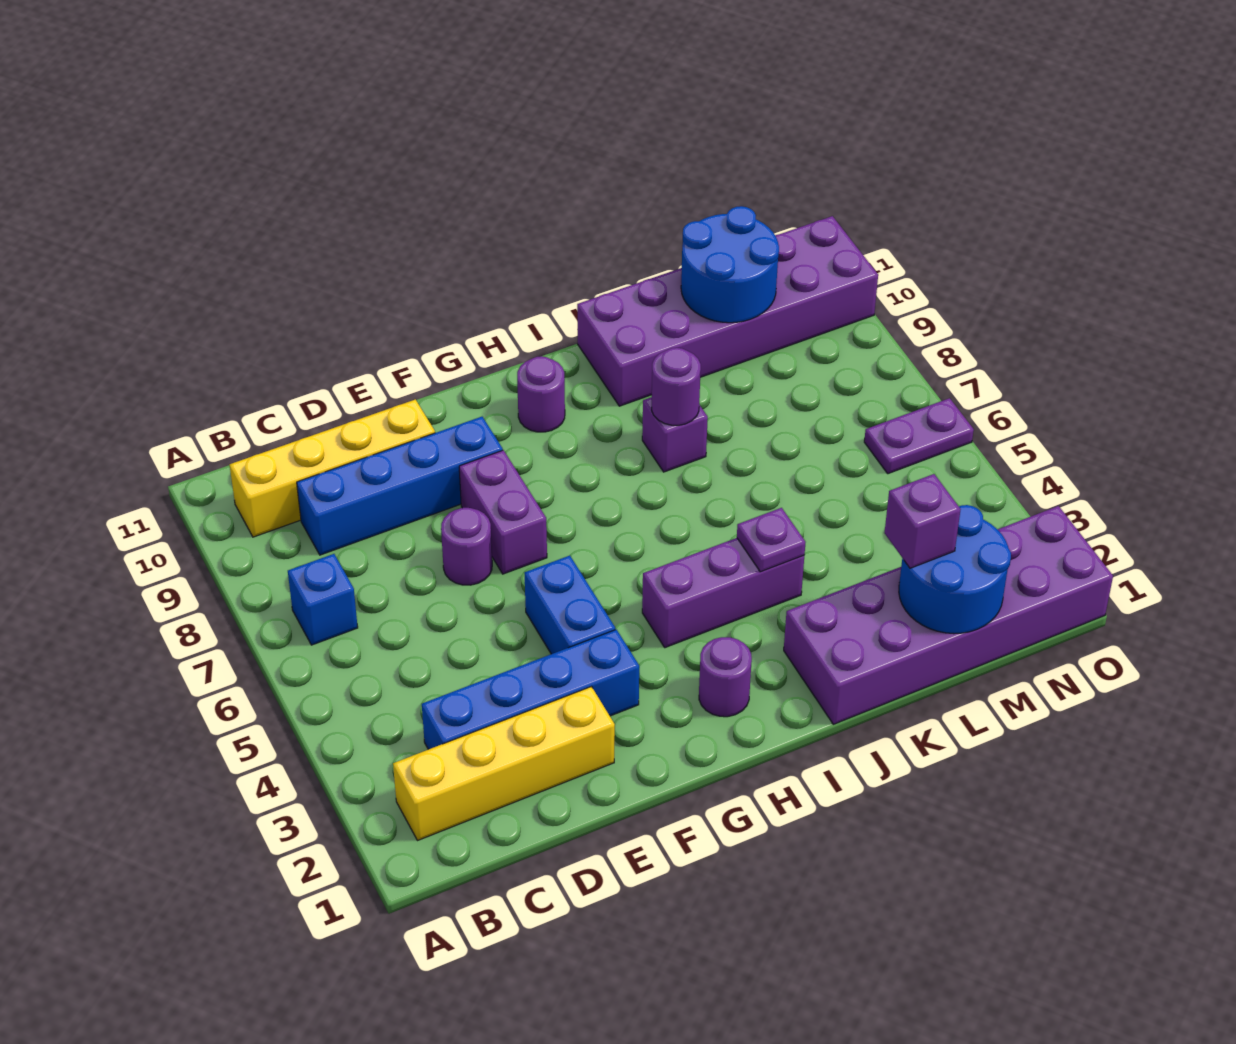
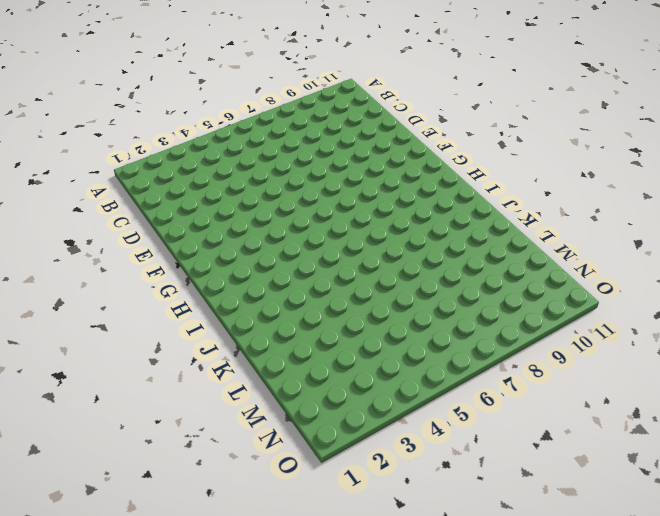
none -> yellow 1x4 brick [393,687,615,841]
none -> blue 1x1 brick [288,554,358,645]
none -> yellow 1x4 brick [230,399,435,537]

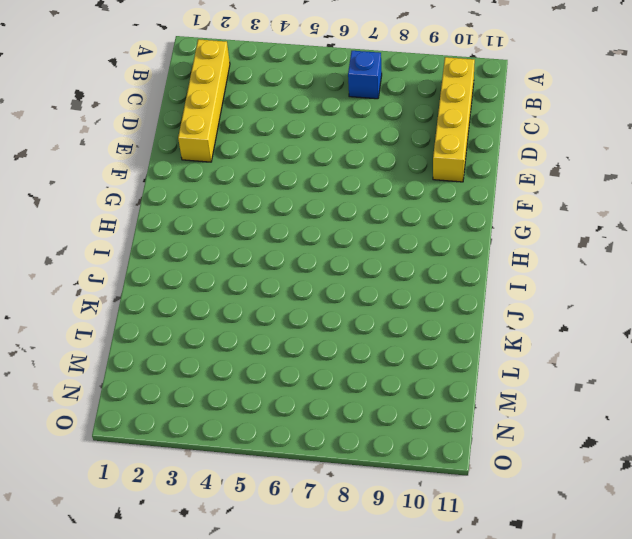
none -> blue 1x4 brick [422,630,639,749]
none -> blue 1x4 brick [297,417,503,555]
none -> purple 1x1 round brick [441,508,492,585]

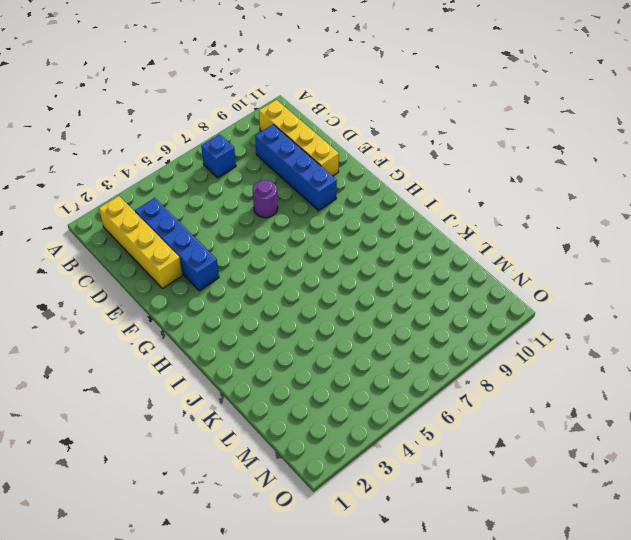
none -> blue 1x2 brick [525,555,615,654]
none -> purple 1x2 brick [459,450,547,574]
none -> purple 1x1 round brick [699,637,752,717]

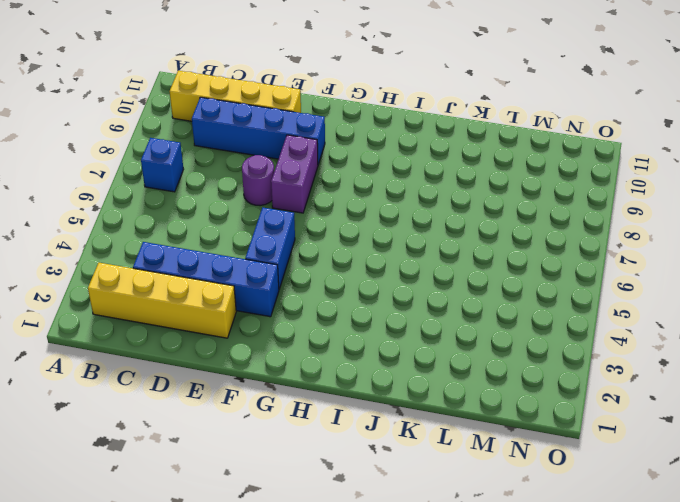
none -> purple 1x1 round brick [699,637,752,717]
none -> purple 1x3 brick [642,538,804,648]
none -> purple 1x1 round brick [517,356,565,432]

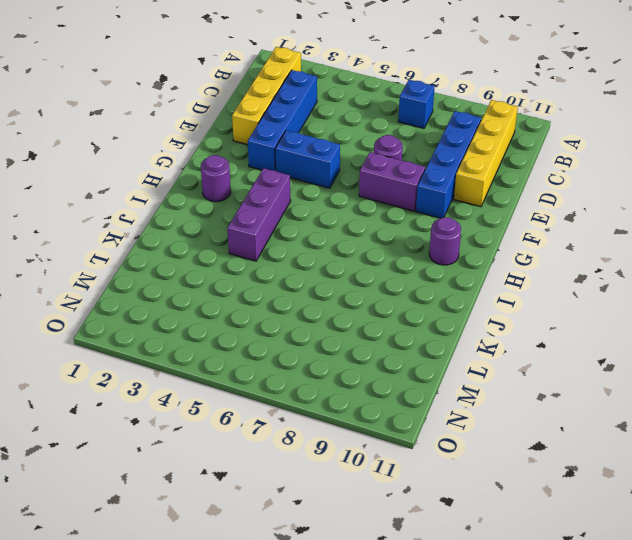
none -> purple 2x6 brick [784,506,1113,724]
none -> purple 1x1 brick [642,397,708,472]
none -> purple 2x6 brick [577,216,878,406]

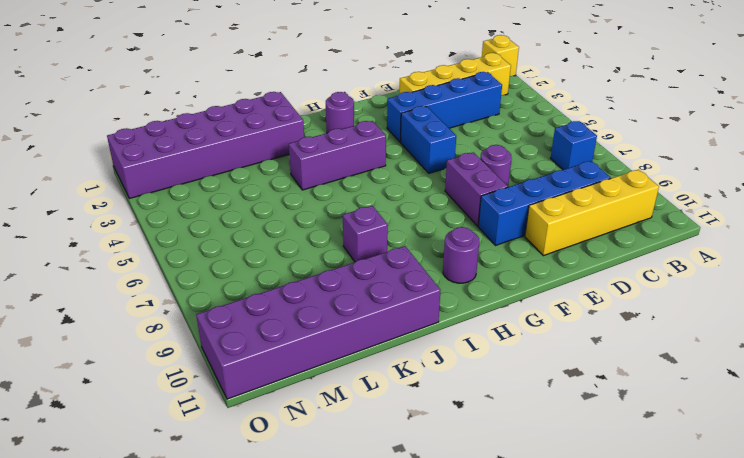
yellow 1x1 brick [482,35,519,76] -> none
none -> purple 1x2 plate [864,398,974,474]
none -> purple 1x1 plate [737,508,806,572]
none -> purple 1x1 round brick [652,348,701,425]

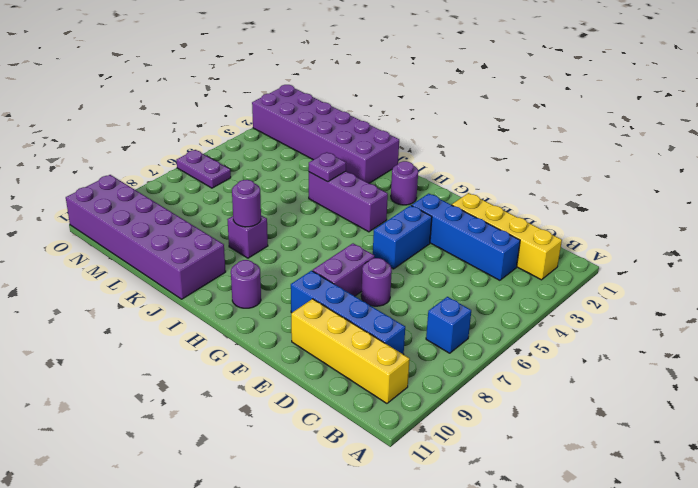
none -> blue 2x2 round brick [899,505,1011,634]
none -> blue 2x2 round brick [681,206,779,323]
none -> purple 1x1 brick [885,474,961,568]

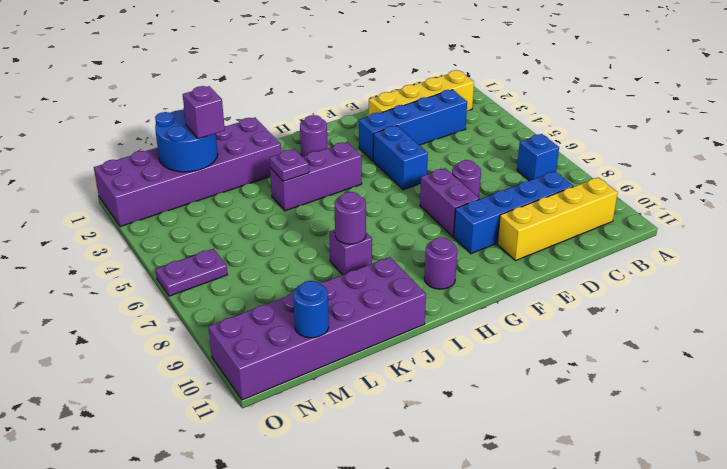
blue 1x1 round brick [293,281,329,338] -> blue 2x2 round brick [681,206,779,323]

